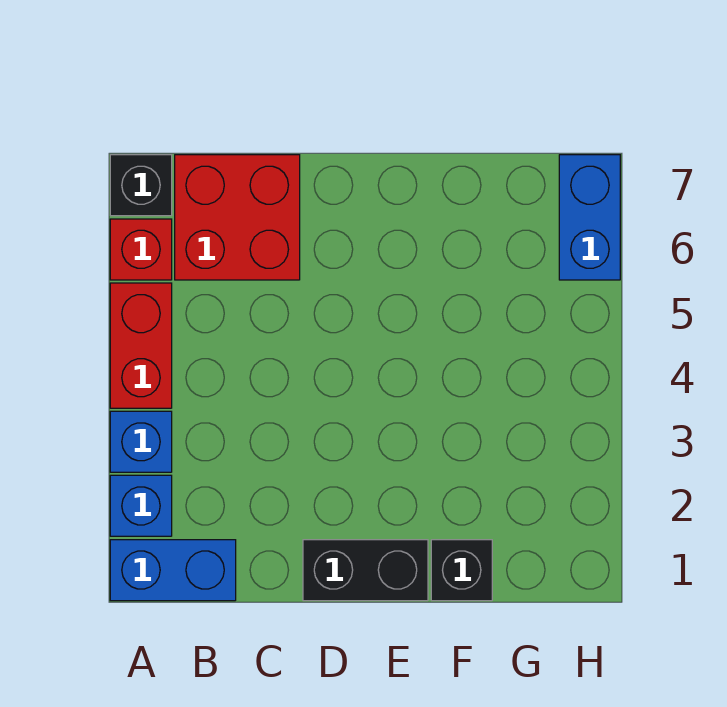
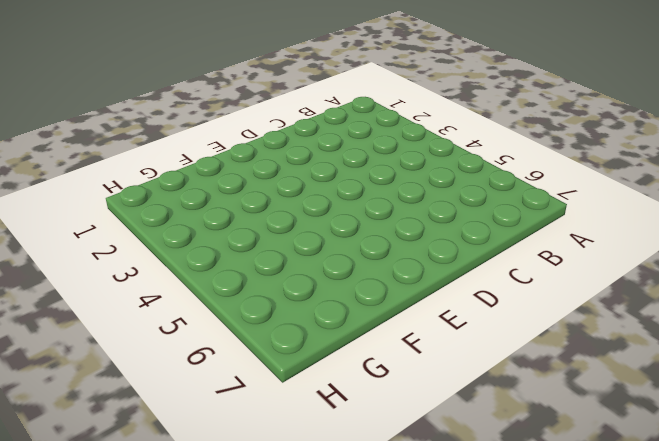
none -> blue 1x2 brick [110,540,236,601]
none -> blue 1x1 brick [110,475,172,536]

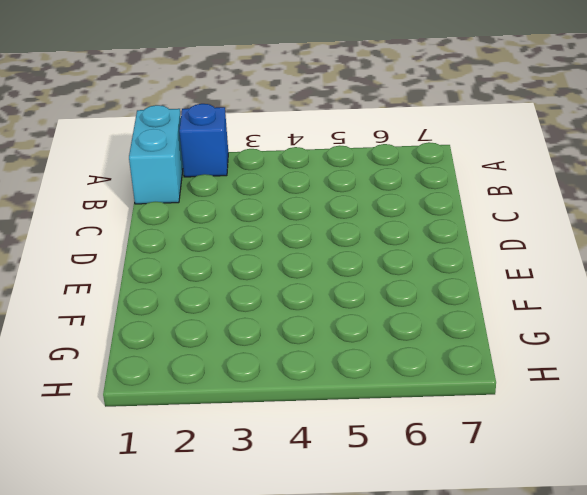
cyan 1x2 brick [129,105,183,204] -> blue 1x2 brick [110,540,236,601]
none -> blue 1x1 brick [110,411,172,472]
none -> red 1x2 brick [110,283,172,408]

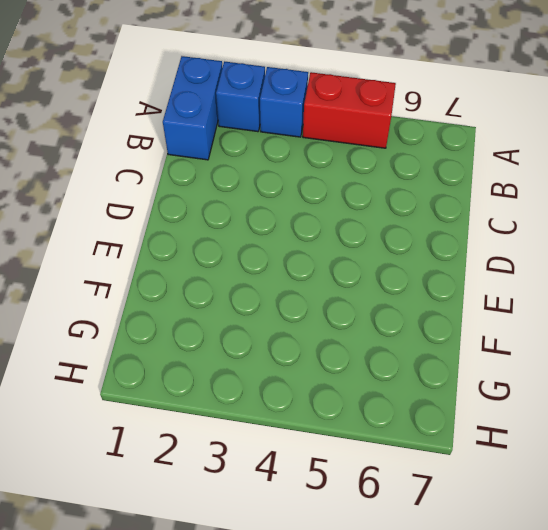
none -> red 1x1 brick [110,219,172,280]
none -> black 1x1 brick [110,155,172,216]

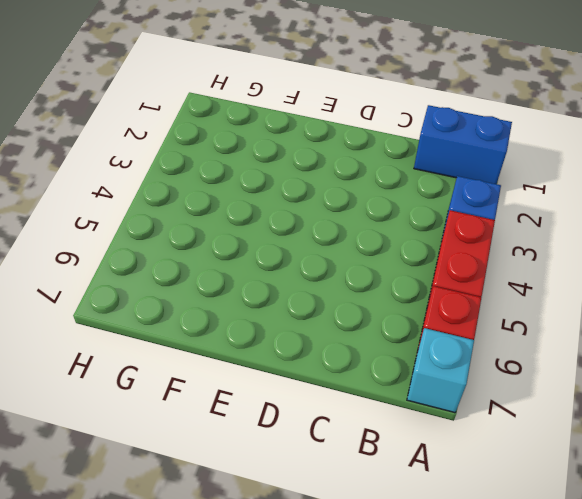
cyan 1x1 brick [407,328,474,413] -> black 1x1 brick [110,155,172,216]
none -> blue 1x1 brick [110,475,172,536]
none -> red 2x2 brick [175,155,300,280]

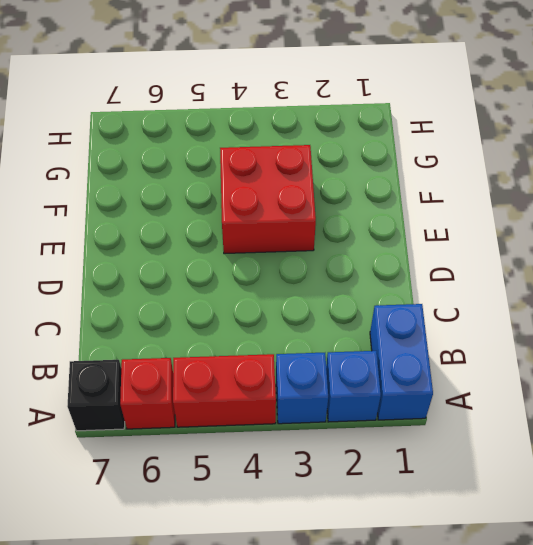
red 2x2 brick [220,145,316,254] -> red 2x2 brick moved to [175,155,300,280]
none -> black 1x2 brick [303,540,428,601]
none -> black 1x1 brick [431,540,492,601]

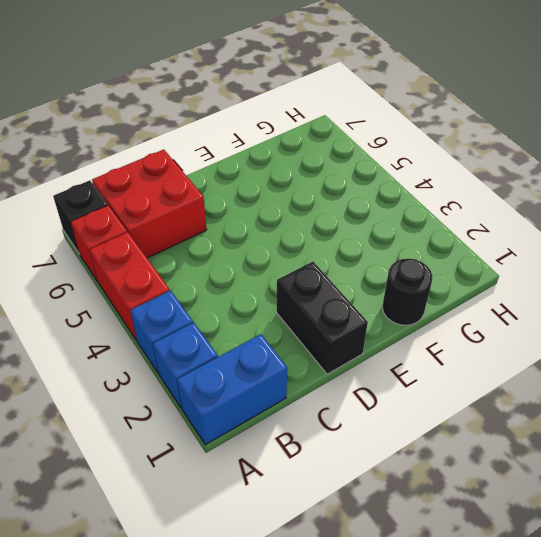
black 1x2 brick [277,262,368,374] -> black 1x2 brick turned to [303,540,428,601]
black 1x1 round brick [382,258,433,325] -> black 1x1 brick [431,540,492,601]
none -> blue 1x2 brick [559,155,620,280]

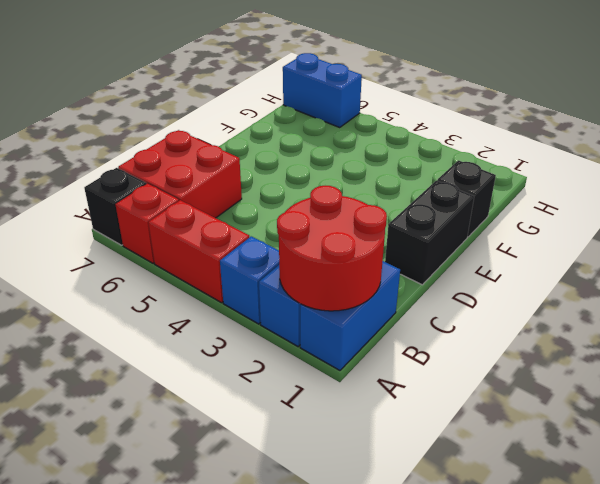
red 2x2 round brick [277,186,387,311] -> none

